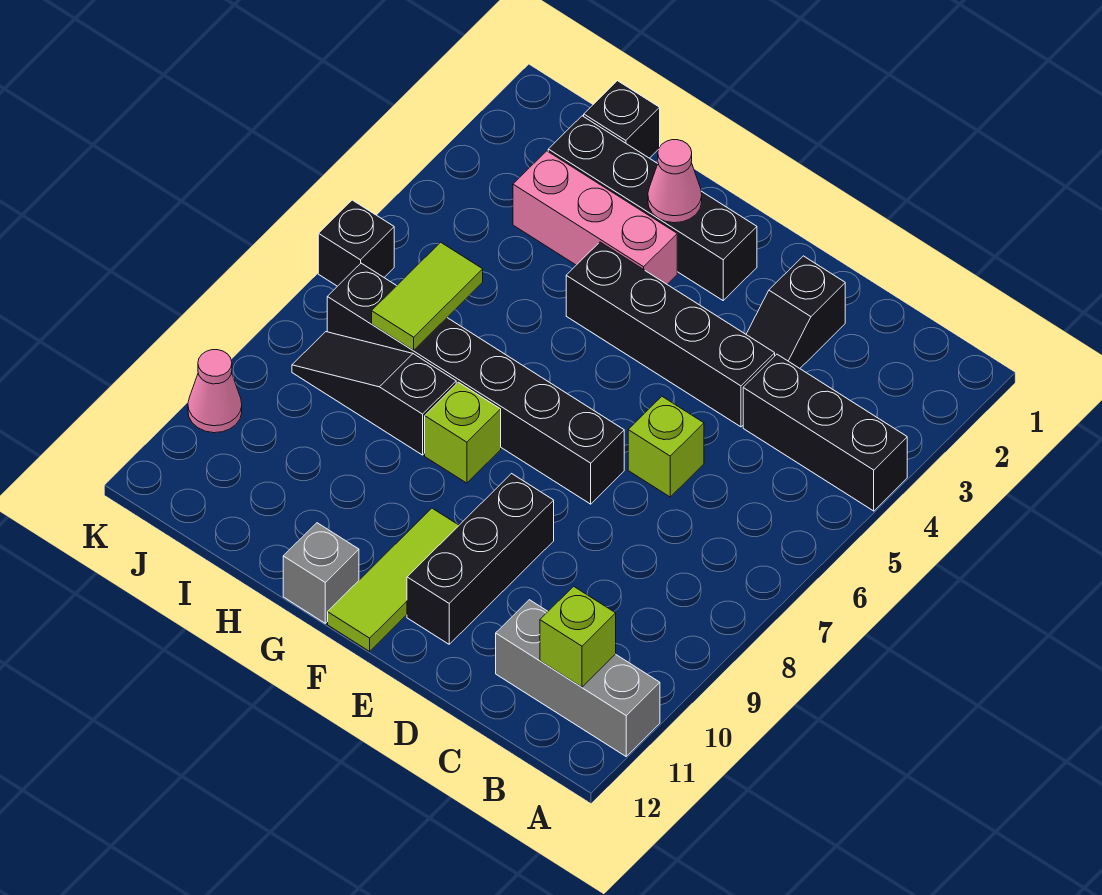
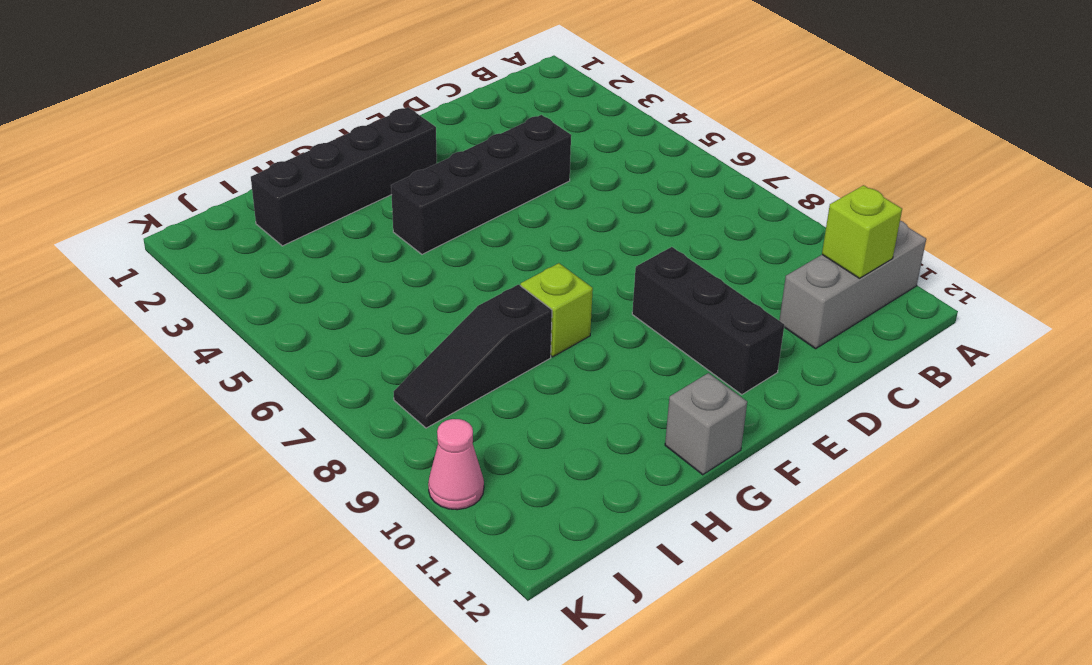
none -> black 1x3 brick [743,354,907,511]
none -> black 1x2 slope [746,256,845,368]
none -> lime 1x1 brick [628,397,704,497]

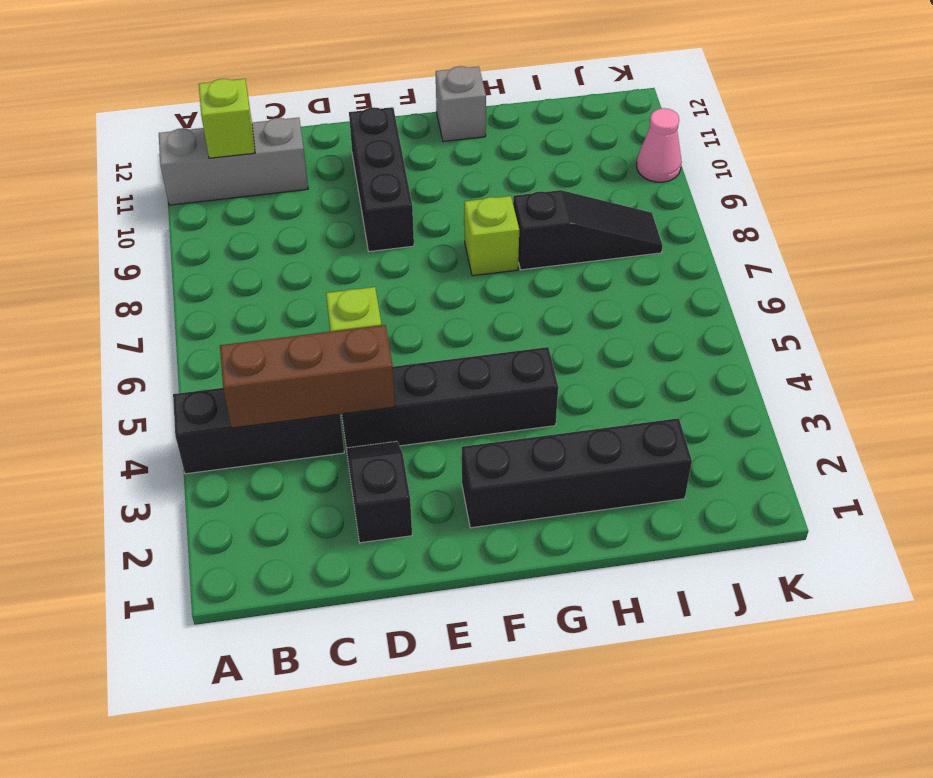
brown 1x3 brick [220,325,395,428] -> none
none -> black 1x6 brick [327,263,624,504]
none -> lime 1x3 tile [328,508,459,651]
none -> pink 1x3 brick [513,151,677,284]

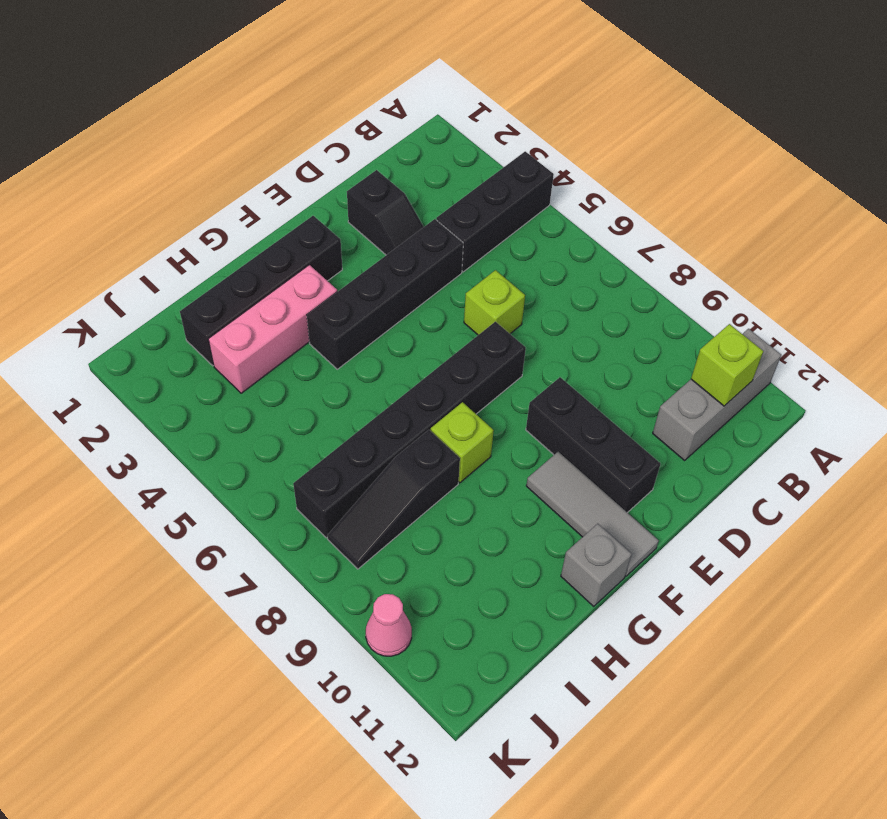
grey 1x3 tile [526,452,659,576] -> lime 1x3 tile [328,508,459,651]
none -> black 1x1 brick [584,81,660,158]
none -> black 1x1 brick [318,200,394,286]
none -> pink 1x1 cone [648,140,702,223]

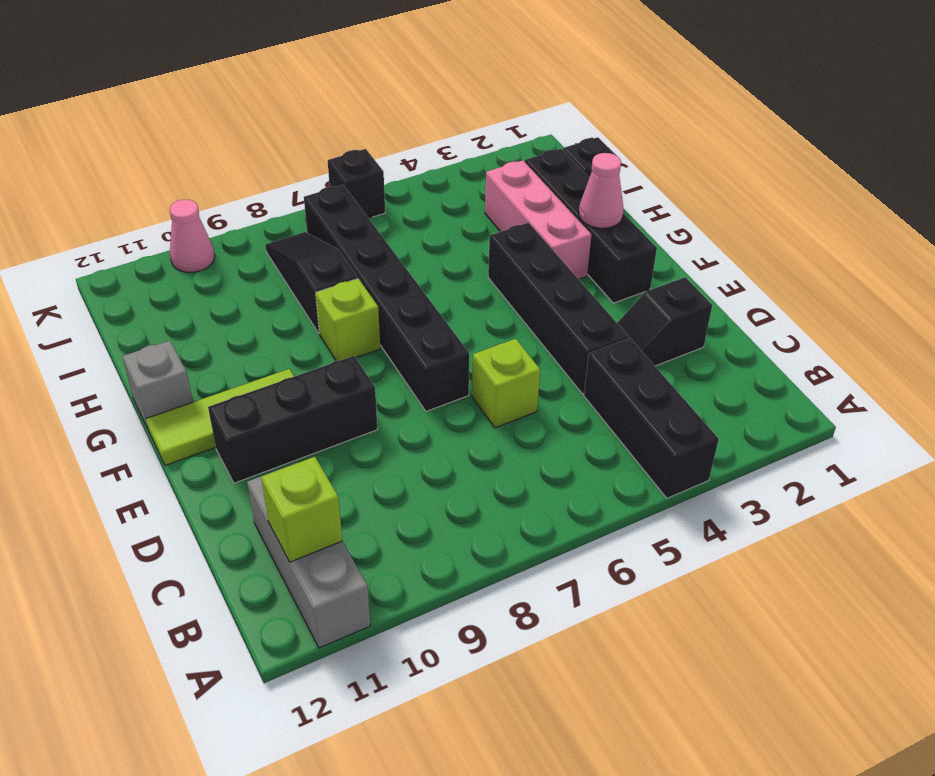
none -> lime 1x2 tile [372,242,483,351]

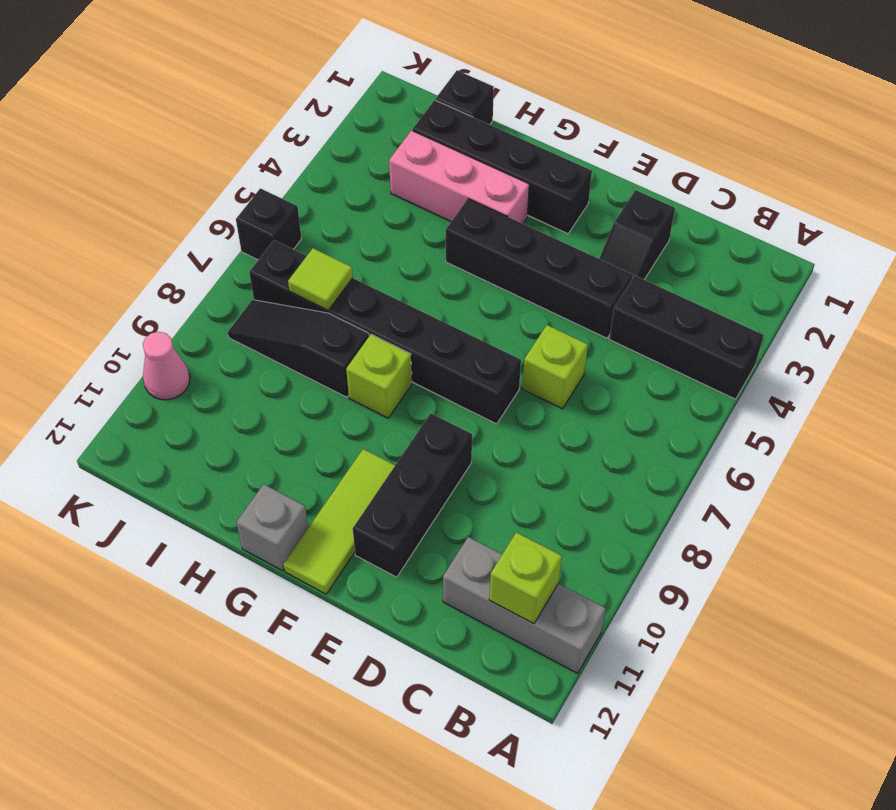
lime 1x1 tile [288,248,353,310] -> lime 1x2 tile [372,242,483,351]
none -> pink 1x1 cone [648,140,702,223]

